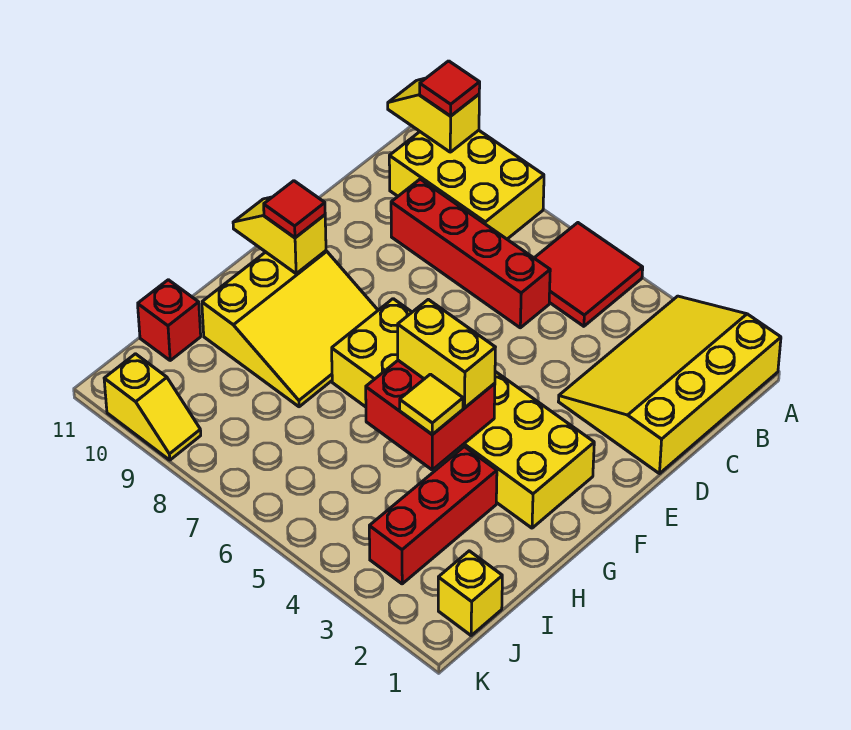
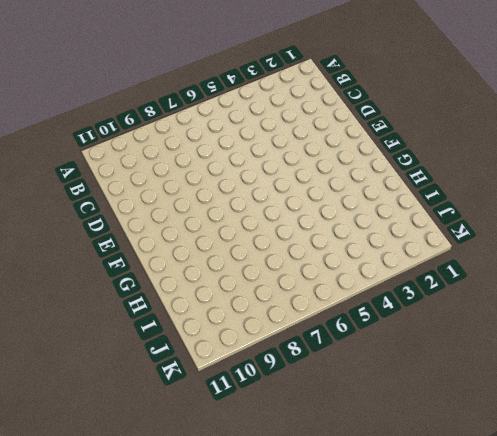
none -> yellow 3x4 slope [558,296,781,474]
none -> red 2x2 tile [535,223,643,326]
none -> yellow 2x3 brick [389,130,544,239]

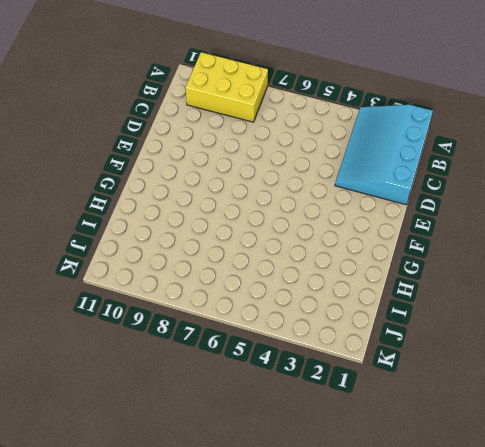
cyan 3x4 slope [335,105,433,205] -> yellow 3x4 slope [558,296,781,474]
none -> red 2x2 tile [535,223,643,326]
none -> red 1x4 brick [391,179,550,328]
none -> yellow 2x6 brick [332,299,594,528]

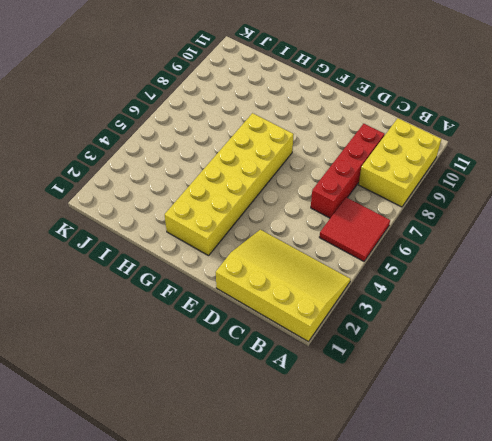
none -> yellow 3x3 slope [202,251,378,407]
none -> red 1x3 brick [369,447,497,584]
none -> red 1x1 brick [138,280,201,360]

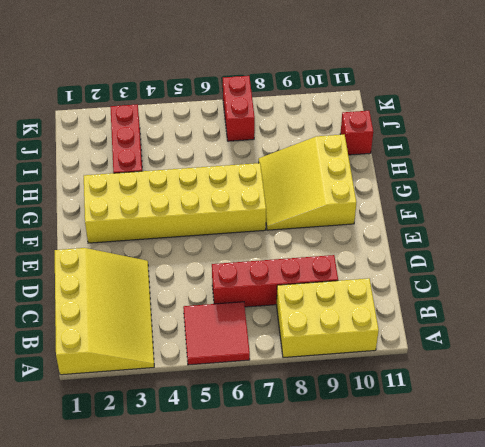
red 1x2 brick [223,76,255,141] -> none
none -> yellow 1x1 brick [438,551,502,635]
none -> yellow 1x2 slope [104,354,201,460]
none -> yellow 1x2 slope [388,78,479,152]

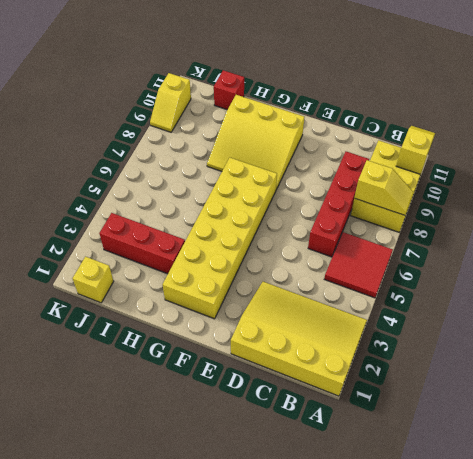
yellow 1x2 slope [354,160,413,215] -> yellow 1x2 slope turned to [233,197,326,274]
none -> red 2x2 brick [366,360,495,470]
none -> red 1x1 tile [420,61,480,116]
none -> red 1x1 tile [264,181,325,238]

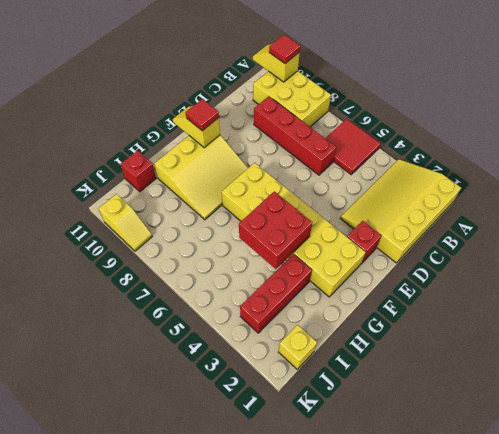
red 1x1 brick [347,221,381,263] -> none
none -> yellow 1x2 brick [398,299,495,408]
none -> yellow 1x1 tile [400,374,463,435]

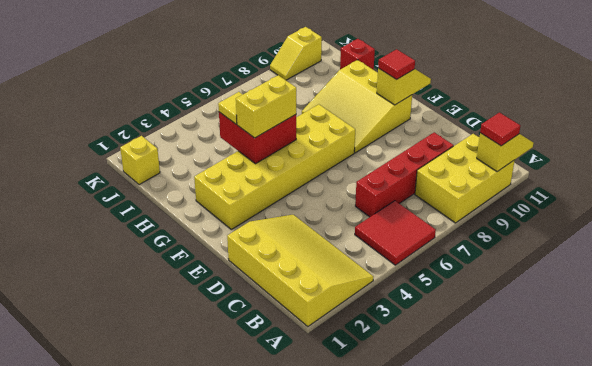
none -> red 1x3 brick [369,447,497,584]

